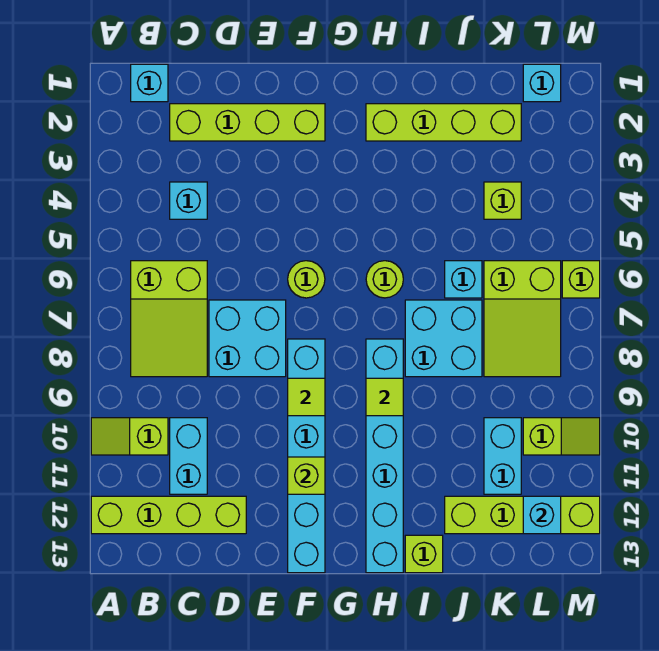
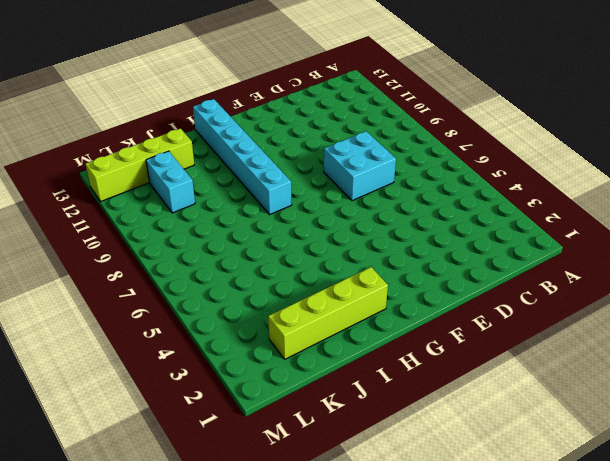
none -> lime 1x2 slope [91,418,168,455]
none -> lime 1x4 brick [91,496,246,534]
none -> cyan 1x1 brick [131,64,168,102]

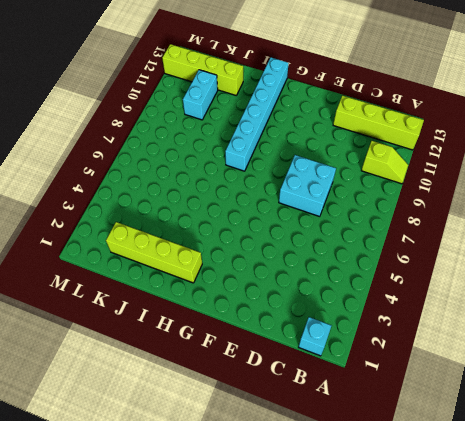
none -> lime 2x3 slope [131,261,207,377]
none -> lime 1x4 brick [170,104,325,141]
none -> cyan 1x1 brick [170,182,207,219]

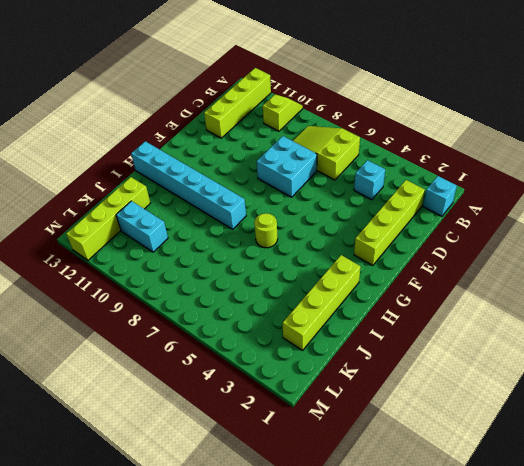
none -> cyan 1x2 brick [170,418,207,494]
none -> lime 1x1 round brick [288,261,325,298]
none -> cyan 1x6 brick [288,339,325,573]

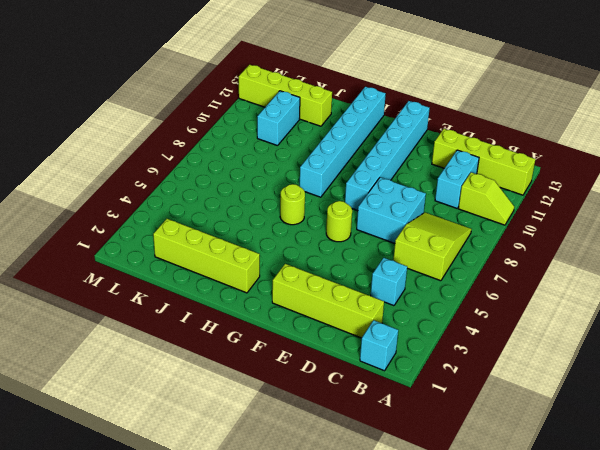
none -> cyan 2x2 brick [405,300,482,377]
none -> lime 1x1 brick [405,535,443,573]
none -> cyan 1x1 brick [445,261,482,298]

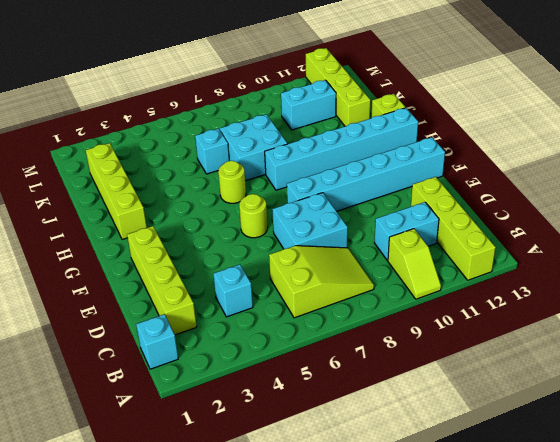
none -> lime 1x1 brick [484,182,521,219]
none -> lime 2x3 slope [484,261,561,377]
none -> cyan 1x1 brick [523,64,561,102]

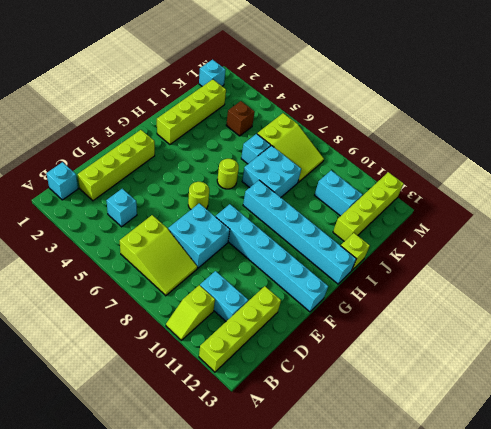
brown 1x1 brick [226,101,255,136] -> lime 1x1 brick [484,182,521,219]
none -> lime 1x2 slope [523,418,600,455]
none -> lime 1x1 brick [562,261,600,298]
none -> lime 1x1 tile [288,378,325,416]

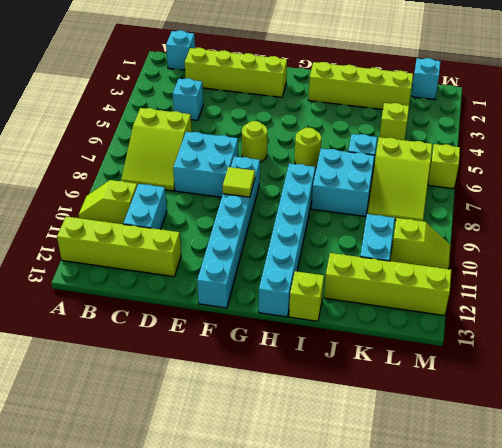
none -> lime 1x1 brick [288,457,325,494]
none -> lime 1x1 tile [366,378,403,416]
none -> cyan 1x1 brick [523,496,561,534]

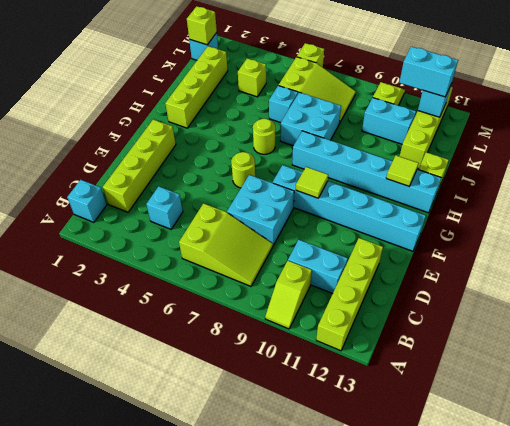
lime 1x1 tile [386,156,419,186] -> lime 1x1 tile moved to [366,378,403,416]
lime 1x1 brick [187,6,217,45] -> lime 1x1 brick moved to [288,457,325,494]
cyan 1x2 brick [399,47,458,97] -> none

